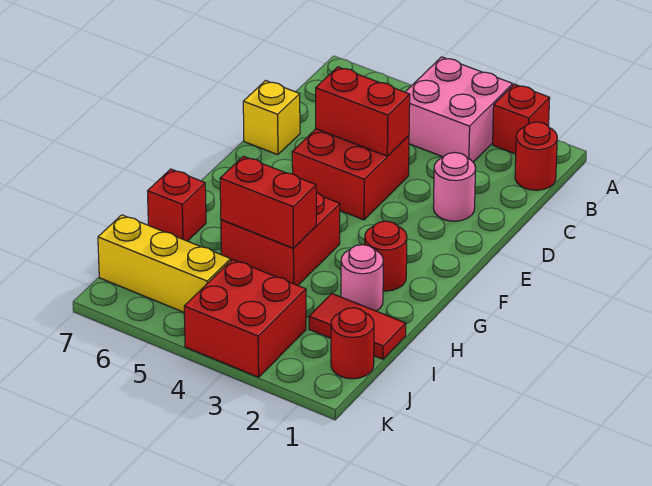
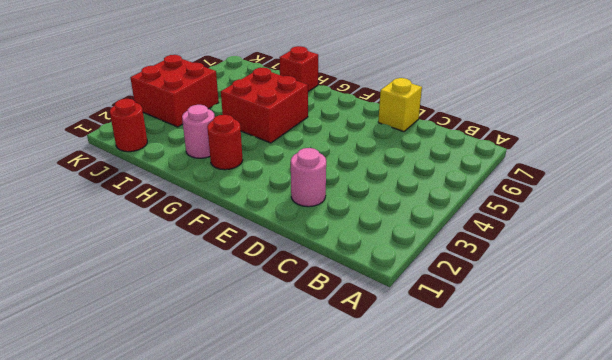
none -> red 1x1 brick [493,84,550,154]
none -> pink 2x2 brick [406,57,513,162]
none -> red 1x1 round brick [515,122,557,190]

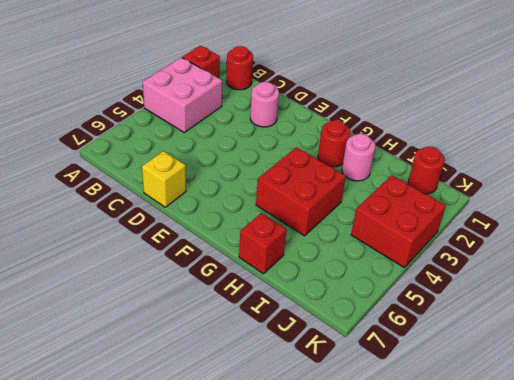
none -> red 2x2 brick [292,129,409,220]
none -> red 1x2 tile [309,294,406,359]
none -> yellow 1x3 brick [98,215,231,312]

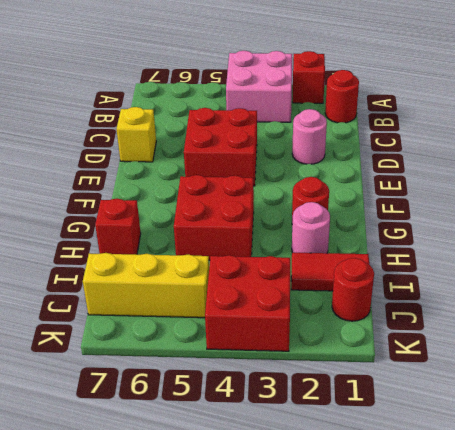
none -> red 1x2 brick [316,67,410,156]
none -> red 1x2 brick [220,156,316,248]

